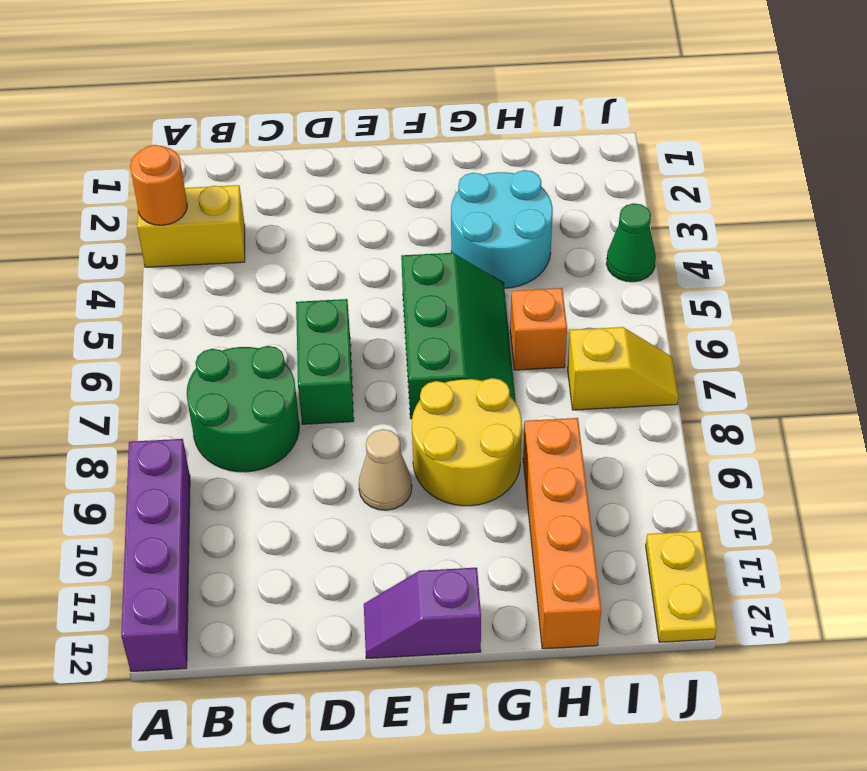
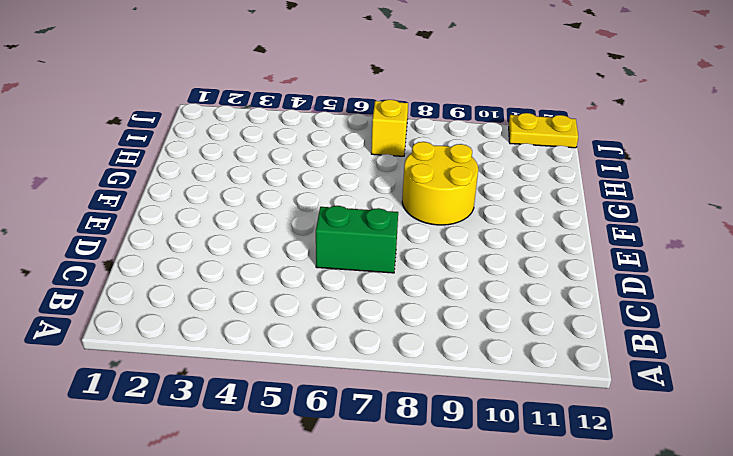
none -> yellow 1x2 brick [137,185,245,267]
none -> purple 1x4 brick [121,439,190,672]
none -> green 2x2 round brick [187,346,299,472]

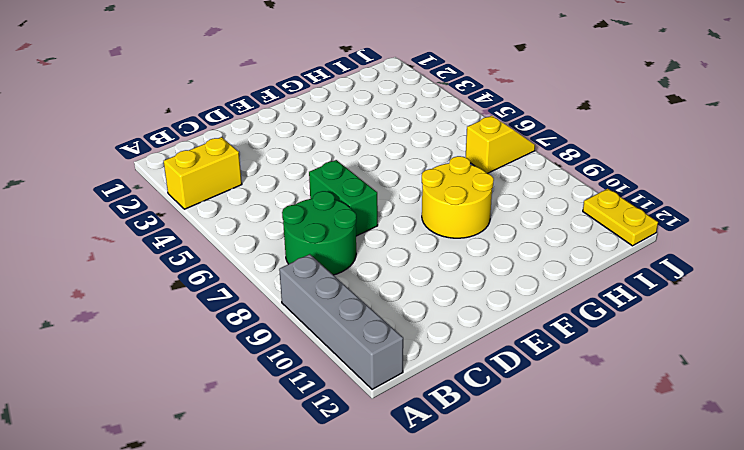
grey 1x4 brick [279,254,403,389] -> purple 1x4 brick [121,439,190,672]
none -> tan 1x1 cone [359,429,412,510]
none -> purple 1x2 slope [364,568,481,659]
none -> green 2x3 slope [401,253,516,419]

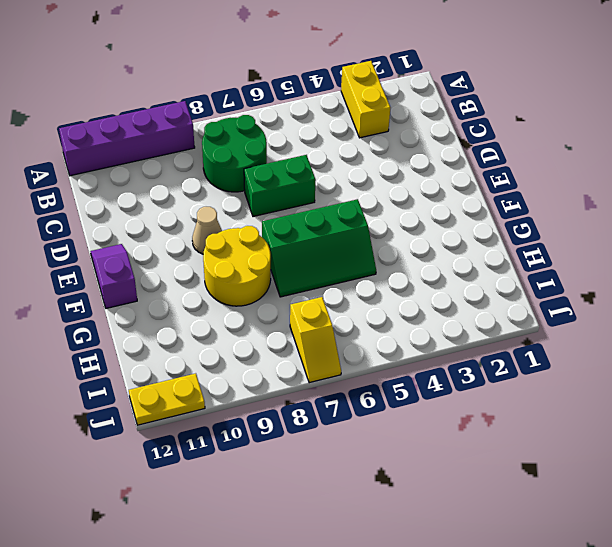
none -> cyan 2x2 round brick [451,170,553,288]
none -> orange 1x1 brick [510,288,567,370]
none -> orange 1x4 brick [523,418,601,649]

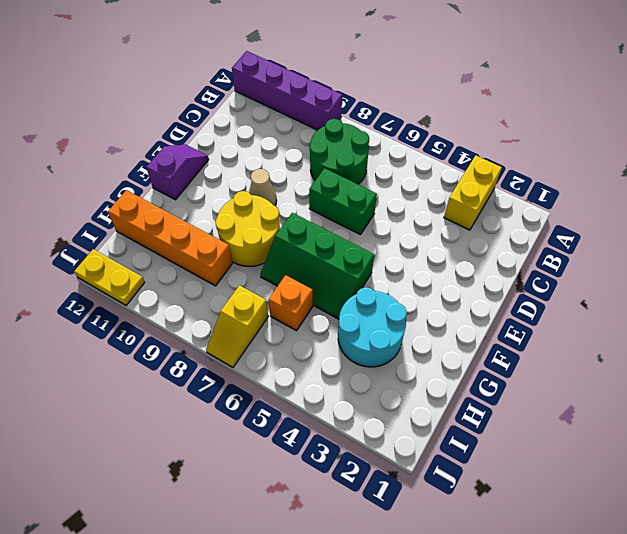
none -> green 1x1 cone [606,203,656,282]
none -> orange 1x1 round brick [130,145,187,225]

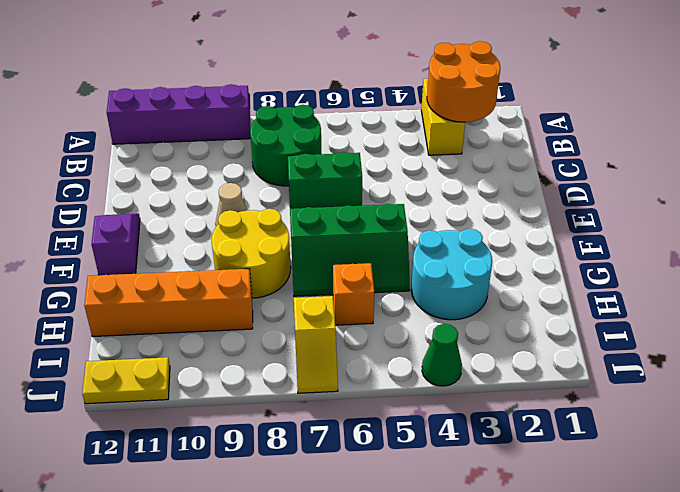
orange 2x2 round brick [427,41,500,122] -> orange 1x1 round brick [130,145,187,225]

